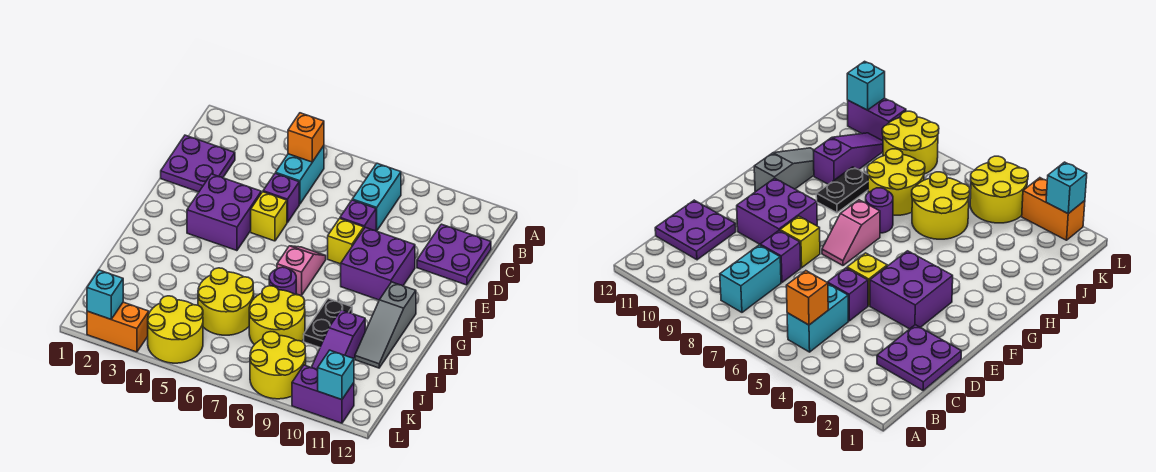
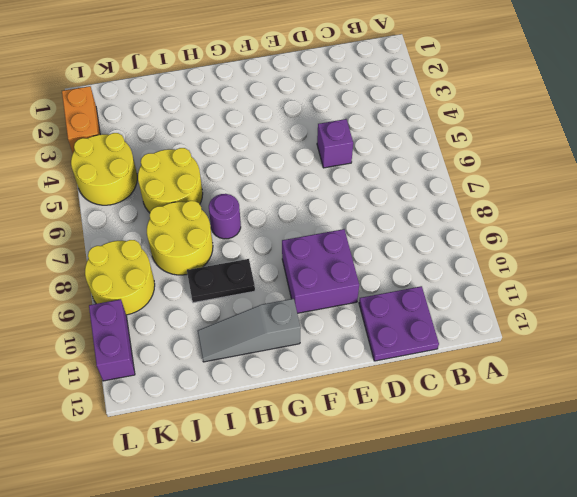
none -> cyan 1x2 brick [276,146,324,204]
none -> cyan 1x2 brick [352,163,401,231]
none -> purple 2x2 plate [161,135,235,192]

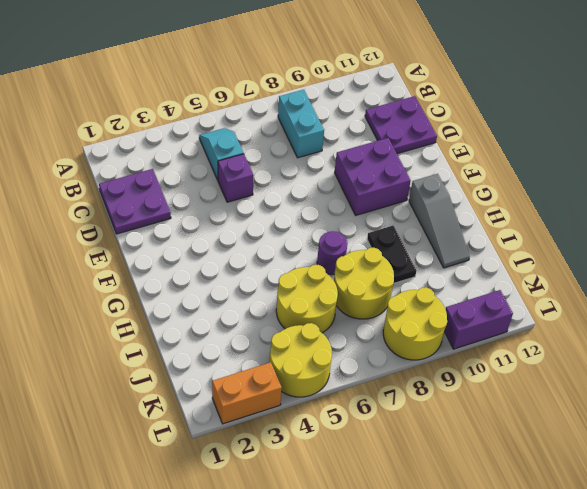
cyan 1x2 slope [199,128,244,180] -> cyan 1x2 brick [276,146,324,204]
none -> purple 1x1 brick [340,200,376,231]
none -> purple 2x2 brick [187,174,261,251]
none -> yellow 1x1 brick [251,192,287,241]

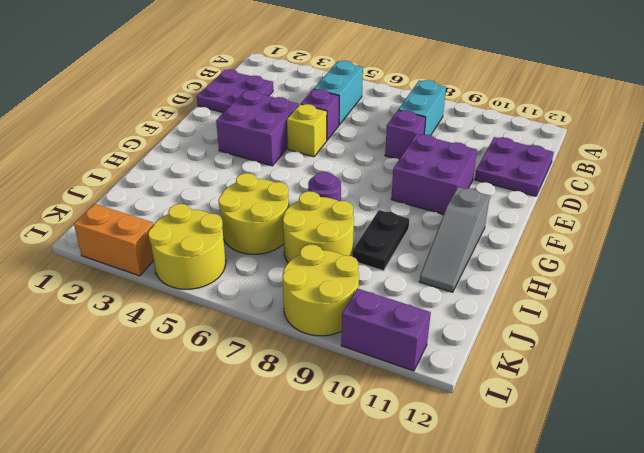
none -> yellow 1x1 brick [328,219,364,264]
none -> pink 1x2 slope [277,246,326,296]
none -> purple 1x3 slope [311,310,365,370]

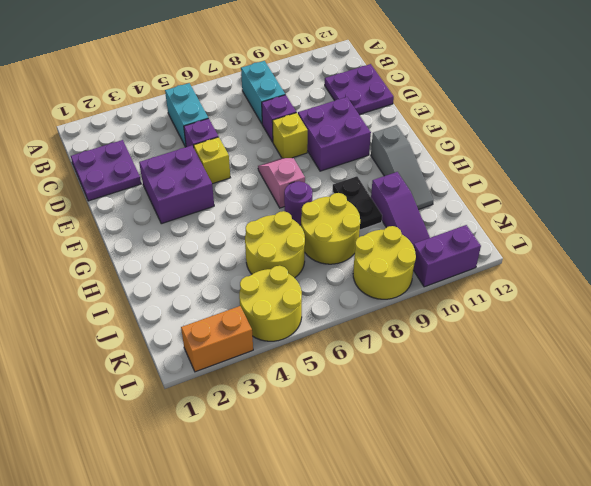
none -> orange 1x1 brick [288,113,324,162]
none -> cyan 1x1 brick [87,270,123,319]
none -> cyan 1x1 brick [318,350,354,400]

